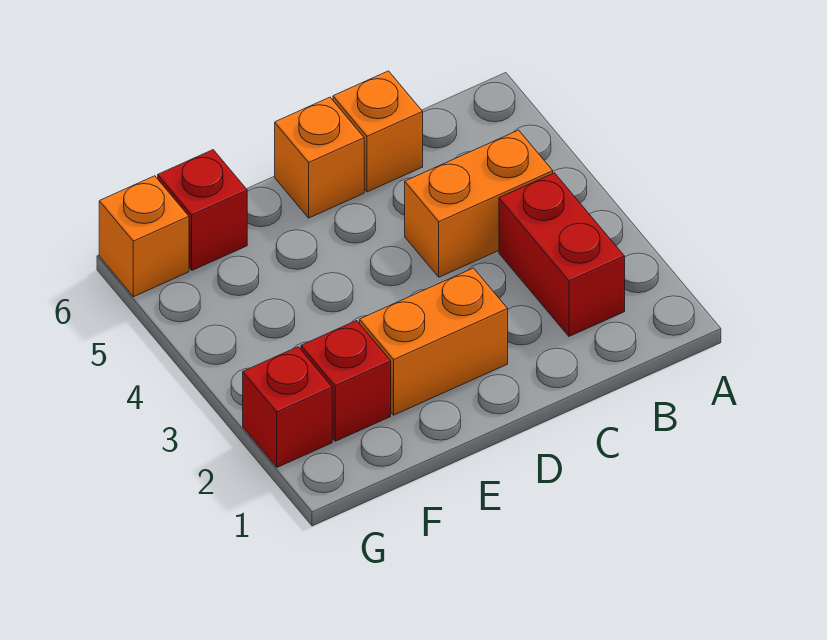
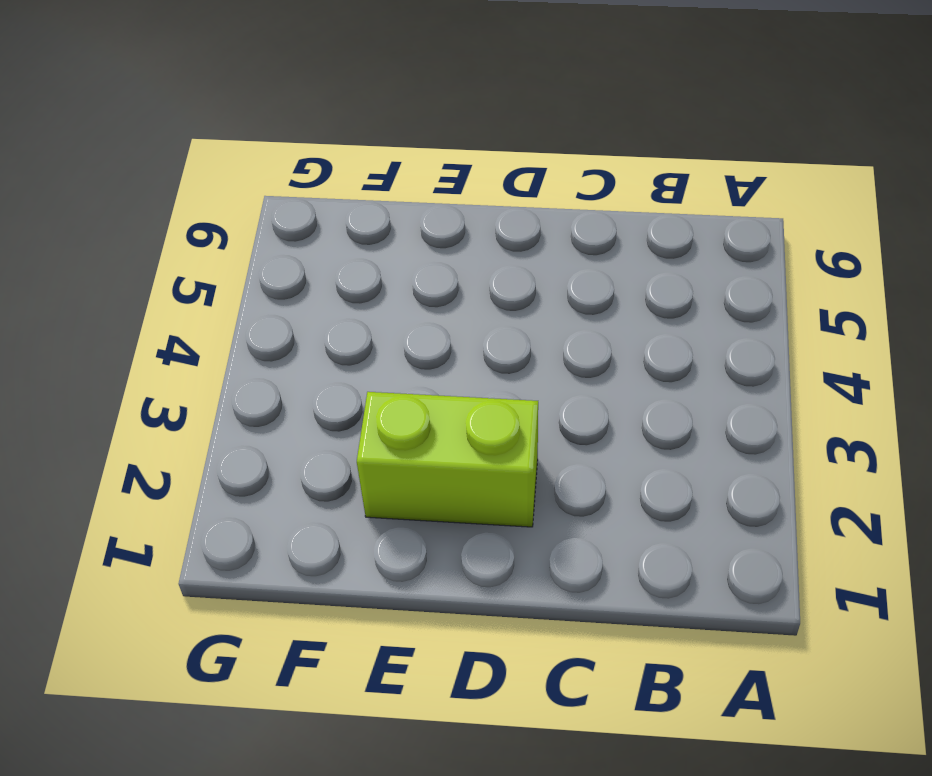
lime 1x2 brick [357,392,538,527] -> orange 1x2 brick [360,268,508,415]
none -> red 1x2 brick [499,173,625,336]
none -> orange 1x2 brick [405,130,553,277]

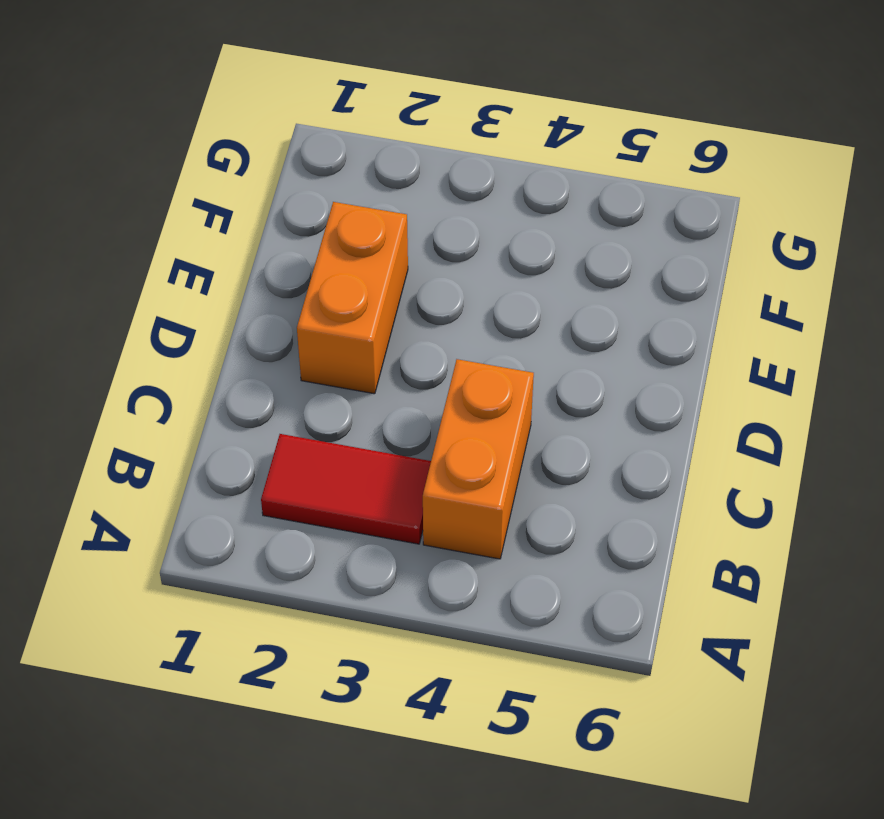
red 1x2 tile [261,434,431,544] -> red 1x2 brick [499,173,625,336]
none -> orange 1x1 brick [333,71,423,192]
none -> orange 1x1 brick [275,97,364,218]

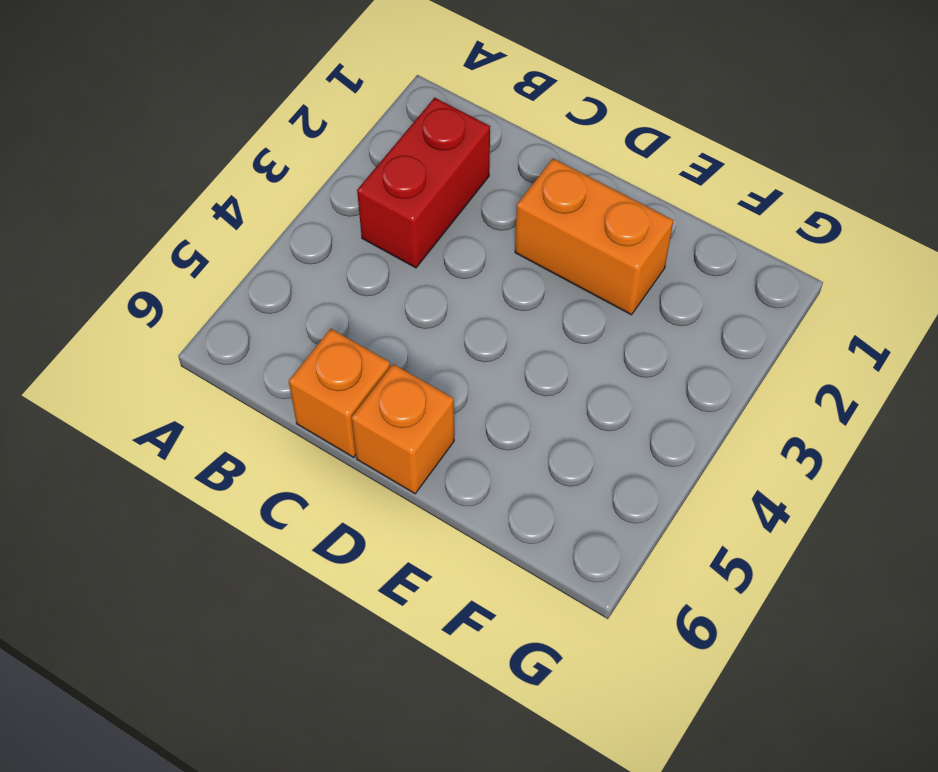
none -> orange 1x2 brick [405,130,553,277]
none -> red 1x1 brick [301,321,391,441]

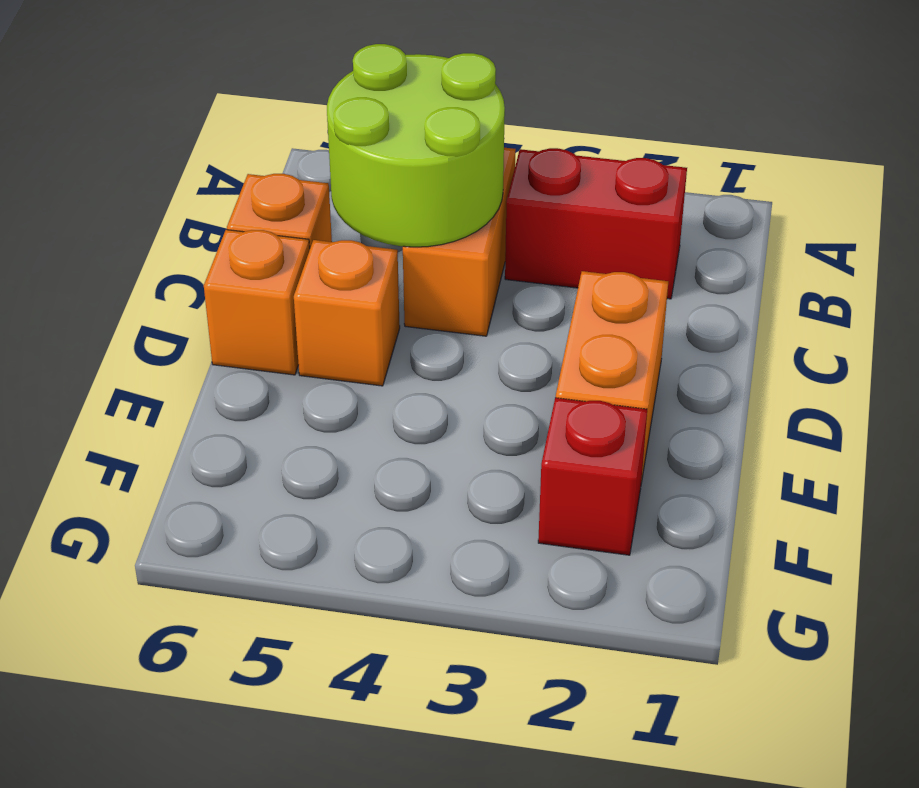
lime 2x2 round brick [327,44,505,247] -> none
orange 1x1 brick [294,240,400,386] -> orange 1x1 brick moved to [99,176,189,297]
none -> red 1x1 brick [158,150,247,270]
none -> red 1x1 brick [243,347,332,467]

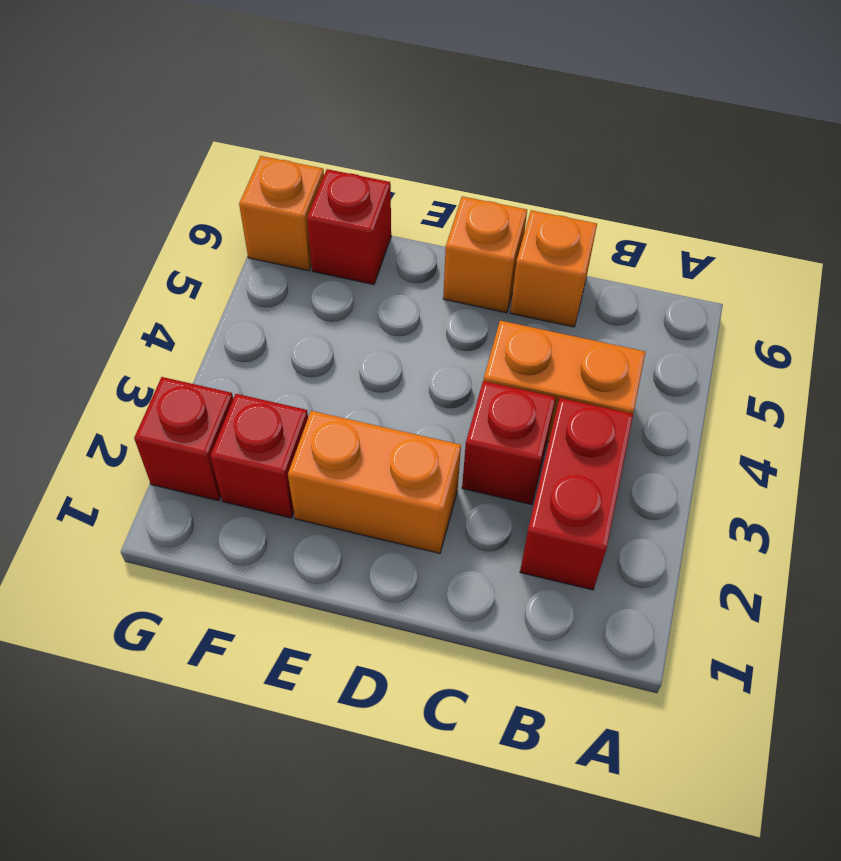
red 1x1 brick [462,381,556,505] -> none

